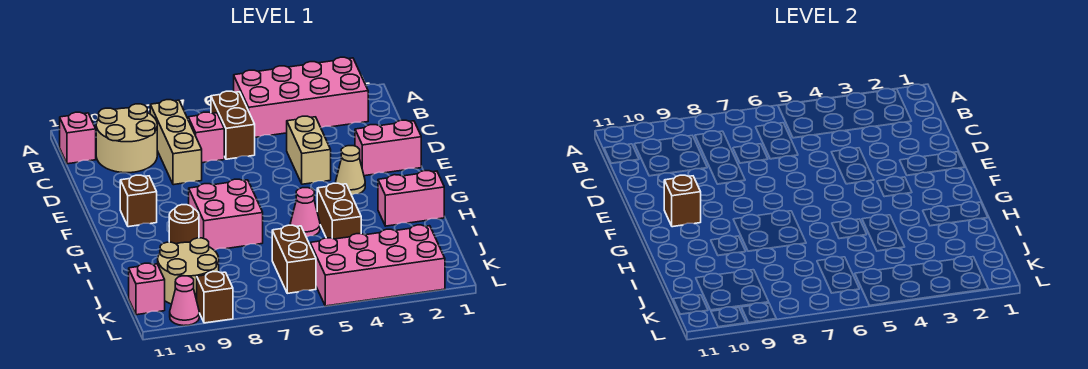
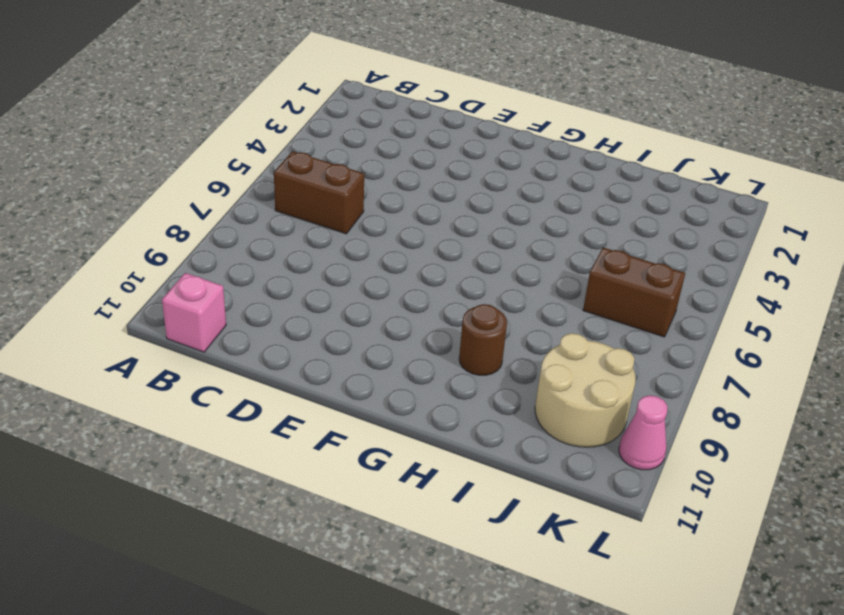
none -> pink 2x4 brick [234,57,368,137]
none -> tan 1x3 brick [150,100,202,185]
none -> tan 2x2 round brick [96,104,157,173]

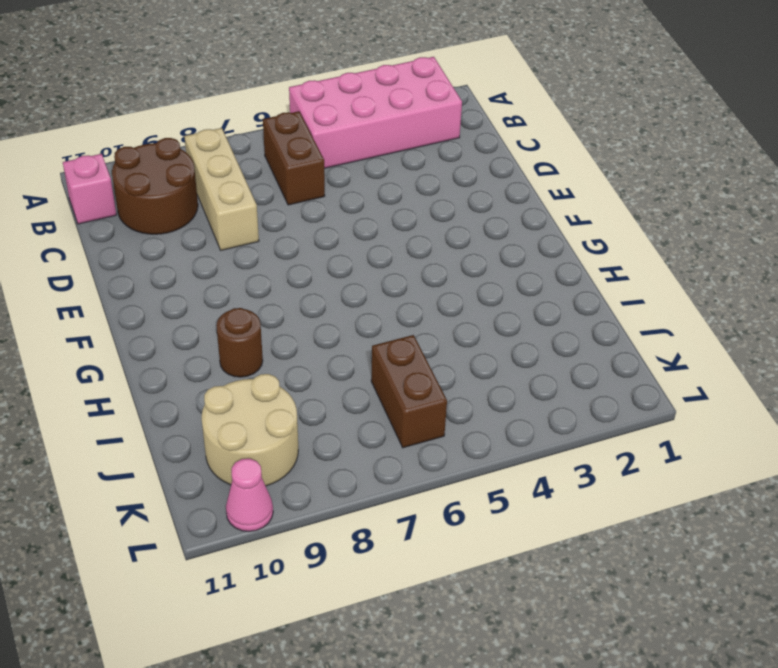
brown 2x2 round brick [112,138,198,234] -> tan 2x2 round brick [96,104,157,173]
none -> pink 1x1 brick [188,112,224,163]
none -> tan 1x2 brick [287,116,331,184]
none -> pink 1x2 brick [355,120,421,176]

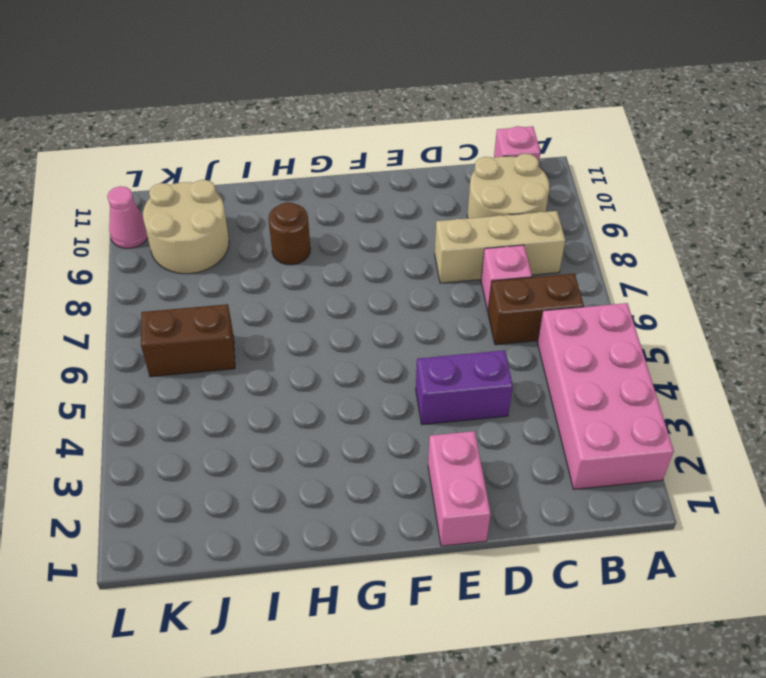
purple 1x2 brick [416,350,513,424] -> tan 1x2 brick [287,116,331,184]
none -> tan 1x1 cone [336,146,365,195]
none -> brown 1x1 brick [120,175,157,227]
none -> pink 2x2 brick [189,179,263,250]

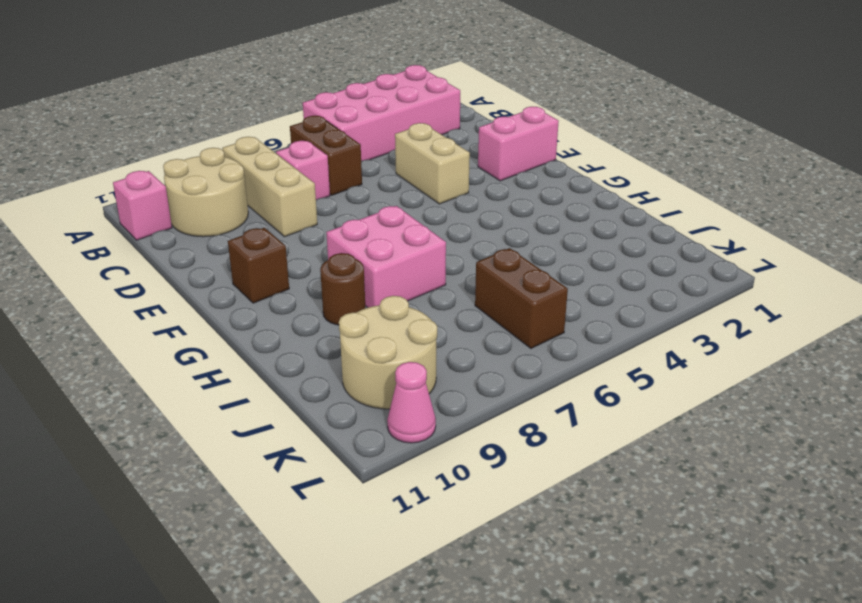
none -> tan 1x1 cone [336,146,365,195]
none -> pink 1x2 brick [378,171,444,226]
none -> brown 1x2 brick [317,183,361,239]

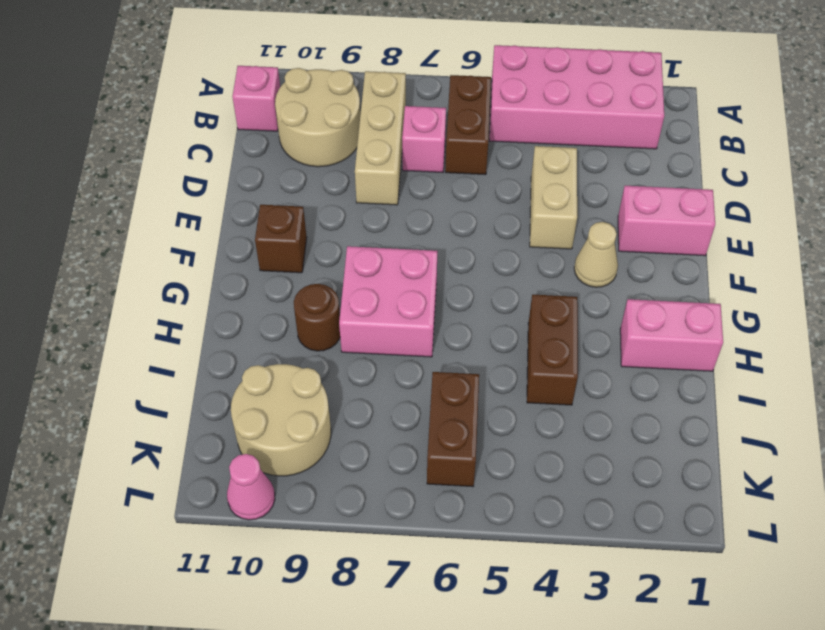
none -> pink 1x1 cone [290,188,320,237]
none -> pink 2x4 brick [310,225,445,306]
none -> pink 1x1 brick [129,263,165,315]

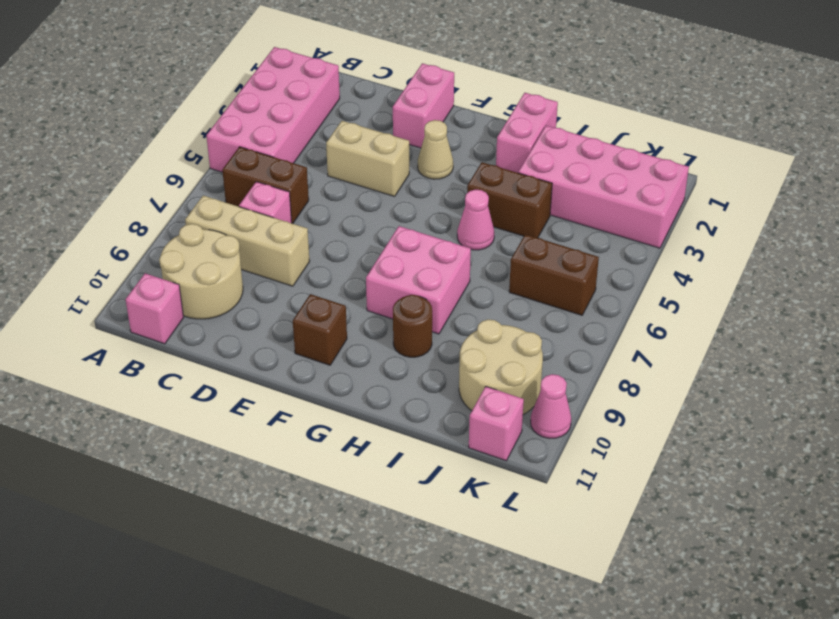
pink 2x4 brick [518,125,689,248] -> pink 2x4 brick turned to [310,225,445,306]
none -> brown 1x1 brick [197,272,233,323]
none -> brown 1x1 brick [664,175,701,227]

